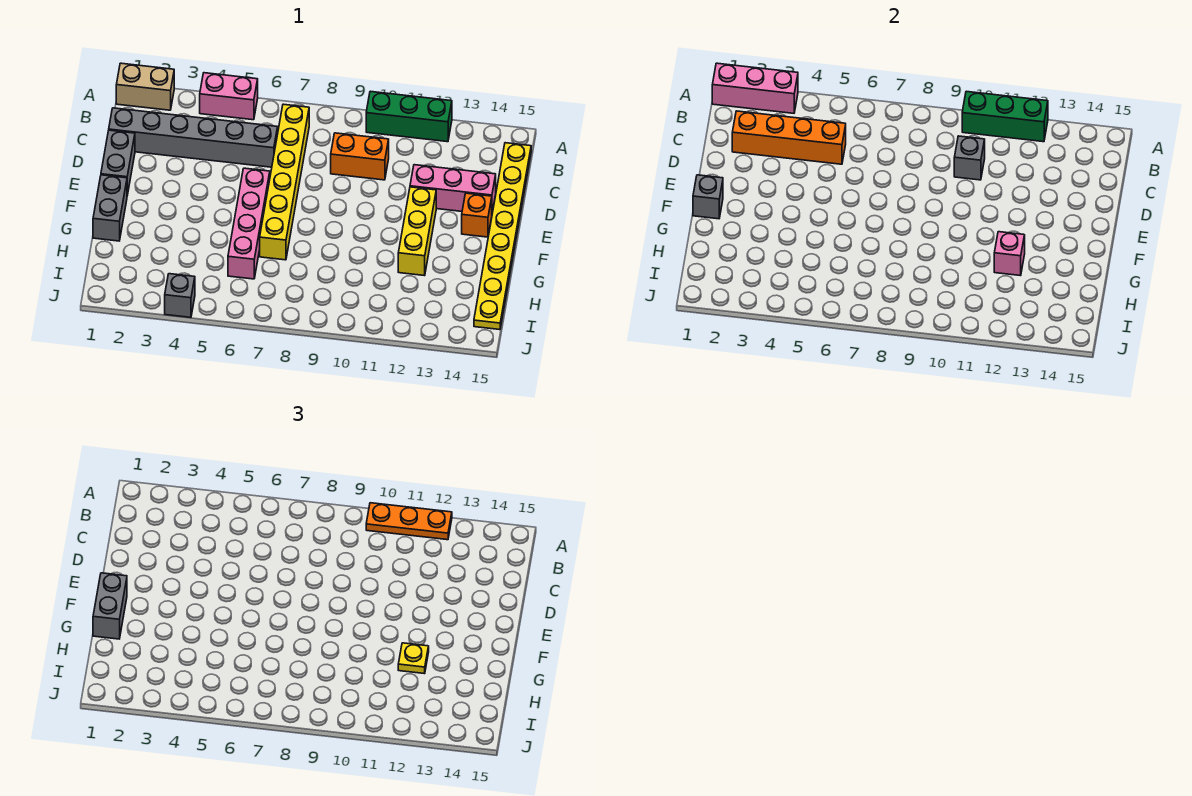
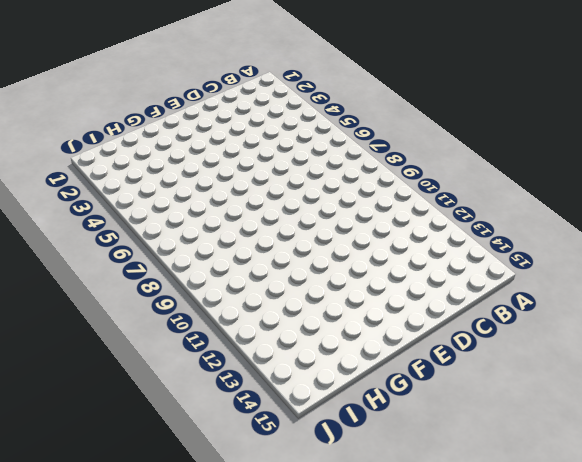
none -> tan 1x2 brick [116,63,174,110]
none -> pink 1x2 brick [200,73,258,120]
none -> green 1x3 brick [366,91,452,142]

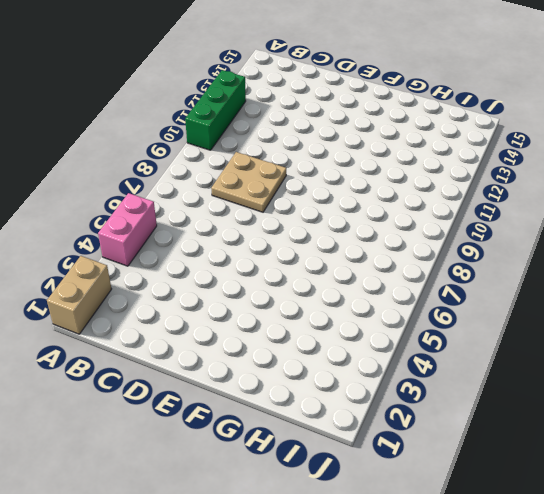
tan 2x2 plate [211,152,286,212] -> orange 1x2 brick [331,133,389,180]
none -> yellow 1x6 brick [260,104,309,260]
none -> yellow 1x8 plate [474,143,531,330]
none -> grey 1x6 brick [109,108,278,167]

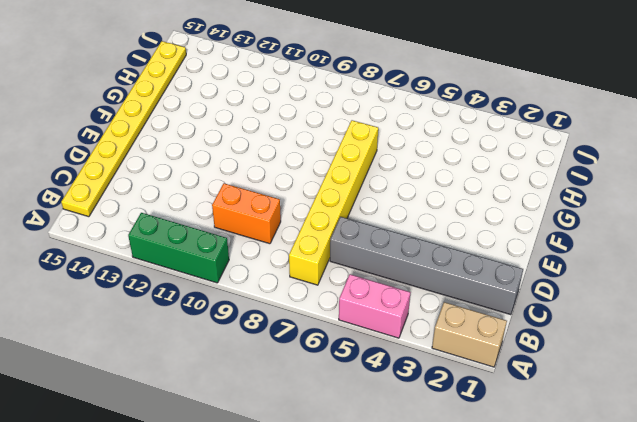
none -> grey 1x2 brick [101,130,135,195]
none -> pink 1x3 brick [410,165,496,212]
none -> pink 1x4 brick [228,168,270,279]

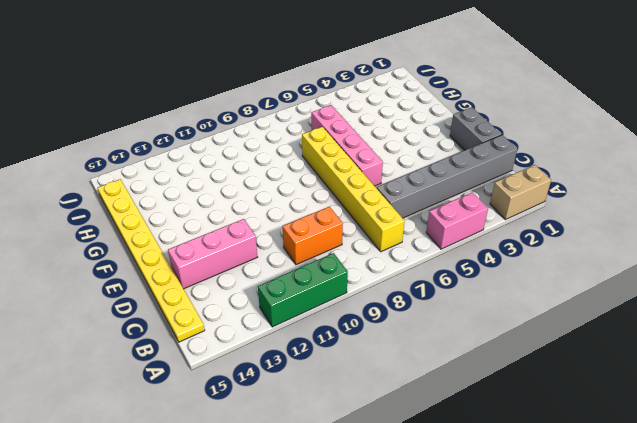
none -> yellow 1x3 brick [398,187,436,276]
none -> orange 1x1 brick [462,193,492,237]
none -> grey 1x2 brick [93,175,127,241]

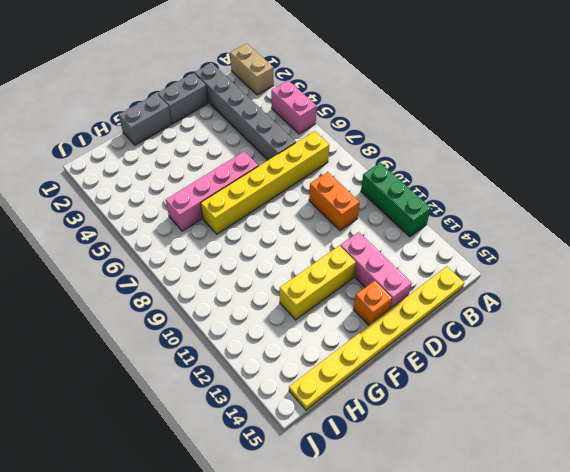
none -> grey 1x1 brick [165,274,195,317]
none -> pink 1x3 brick [712,63,798,113]
none -> green 1x3 brick [962,91,1048,142]

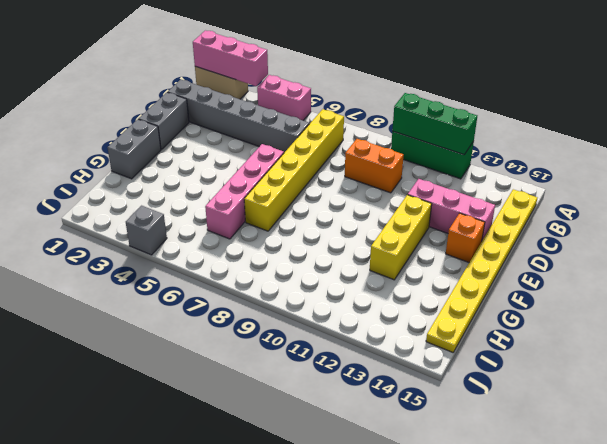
none -> orange 1x4 brick [732,111,846,164]
none -> grey 1x1 brick [954,136,985,180]
none -> grey 1x1 brick [693,175,723,219]

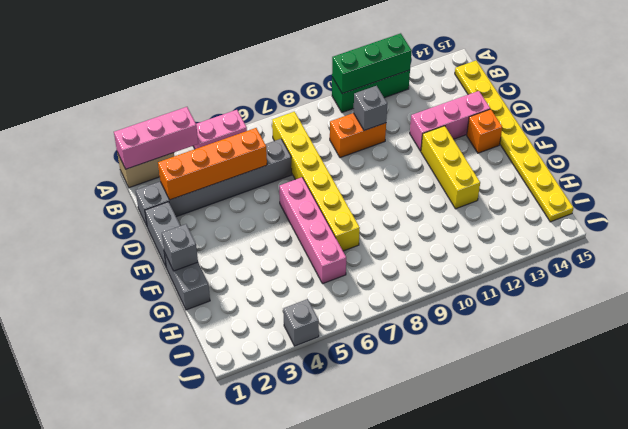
none -> pink 1x1 brick [994,232,1025,276]
none -> orange 1x3 plate [366,503,452,540]
none -> grey 1x2 brick [93,573,127,639]

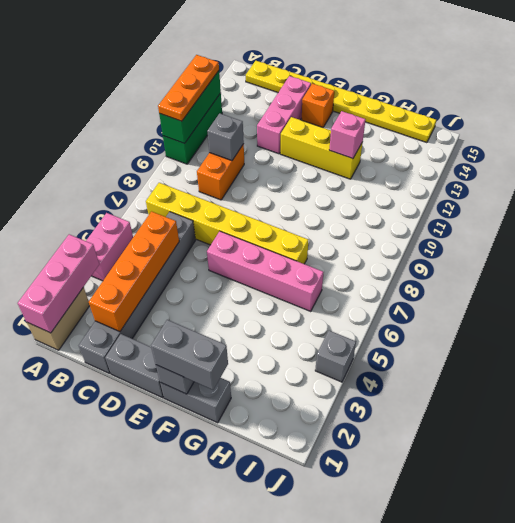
none -> yellow 1x1 plate [398,643,429,674]

